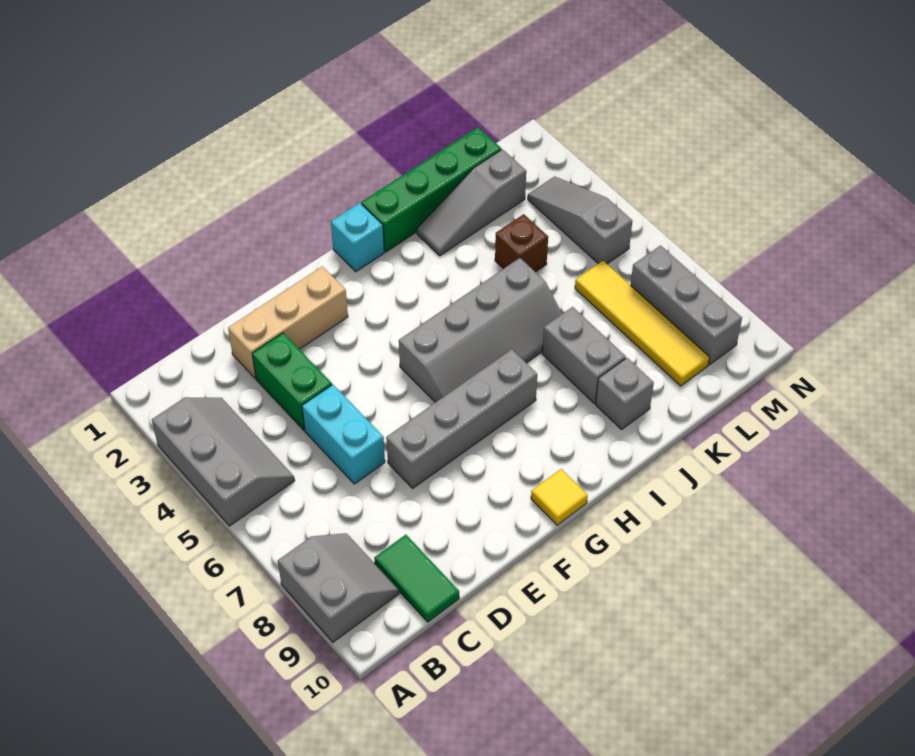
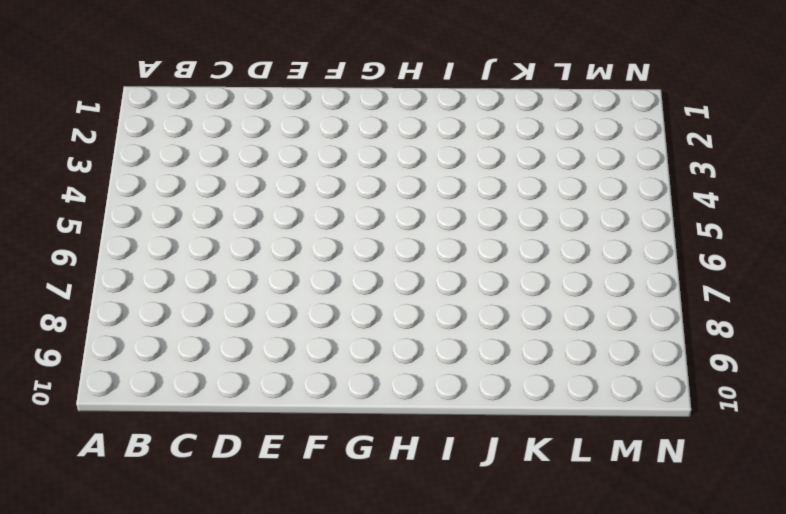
none -> grey 2x3 slope [152,397,295,526]
none -> grey 2x2 slope [278,533,399,642]
none -> green 1x2 tile [374,535,459,622]

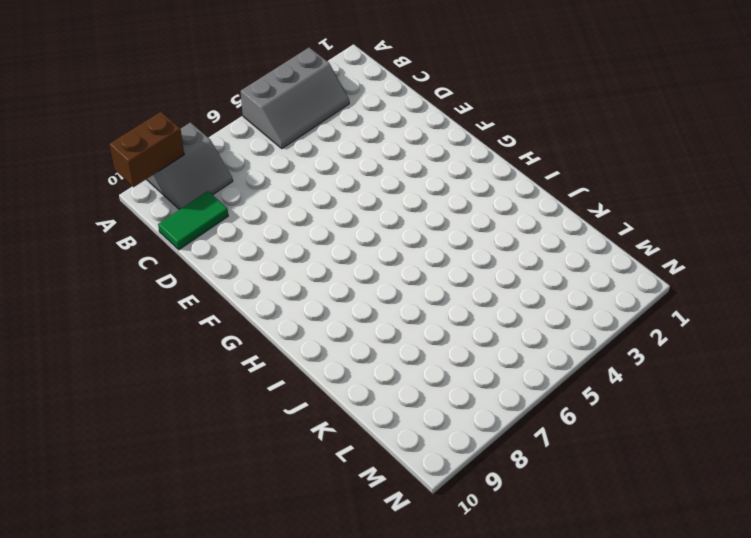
brown 1x2 brick [109,112,184,187] -> none
none -> tan 1x3 brick [228,266,348,379]
none -> green 1x2 brick [252,333,332,430]
none -> cyan 1x2 brick [302,385,385,484]

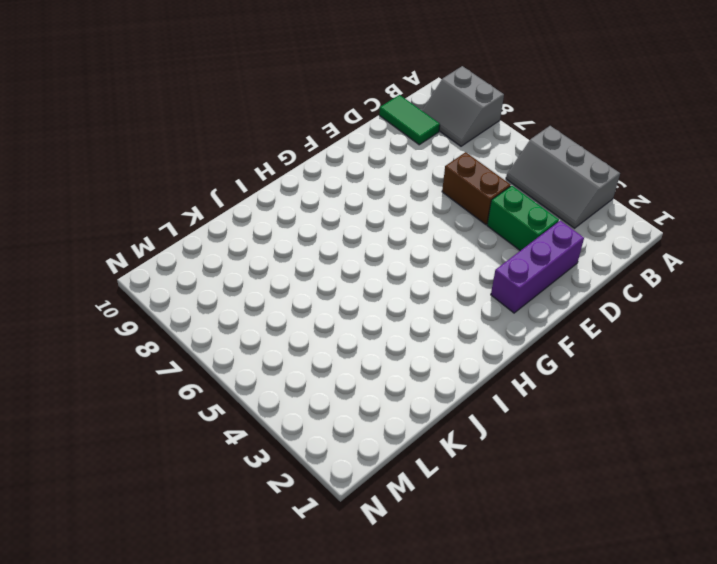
purple 1x3 brick [491,221,584,313] -> tan 1x3 brick [228,266,348,379]
brown 1x2 brick [442,152,511,225] -> cyan 1x2 brick [302,385,385,484]
none -> grey 1x4 brick [386,349,537,488]
none -> grey 2x4 slope [399,258,562,403]
none -> yellow 1x1 tile [531,469,588,525]

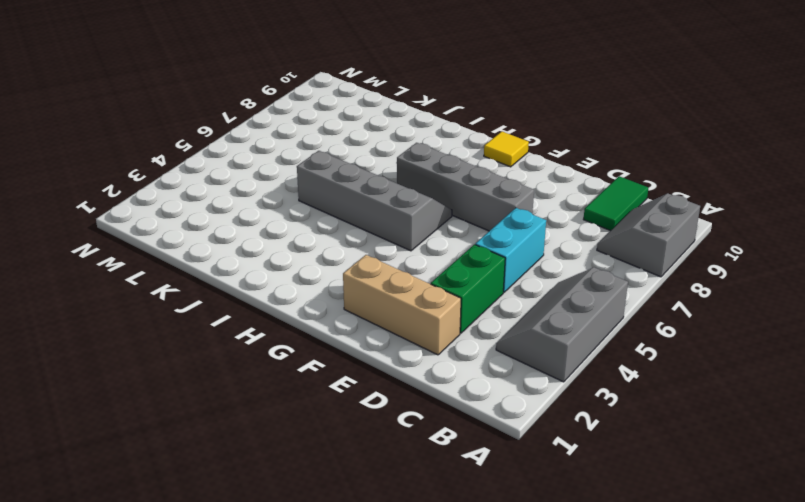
none -> cyan 1x1 brick [331,203,384,272]
none -> green 1x4 brick [361,127,501,252]
none -> grey 1x3 slope [416,149,526,256]

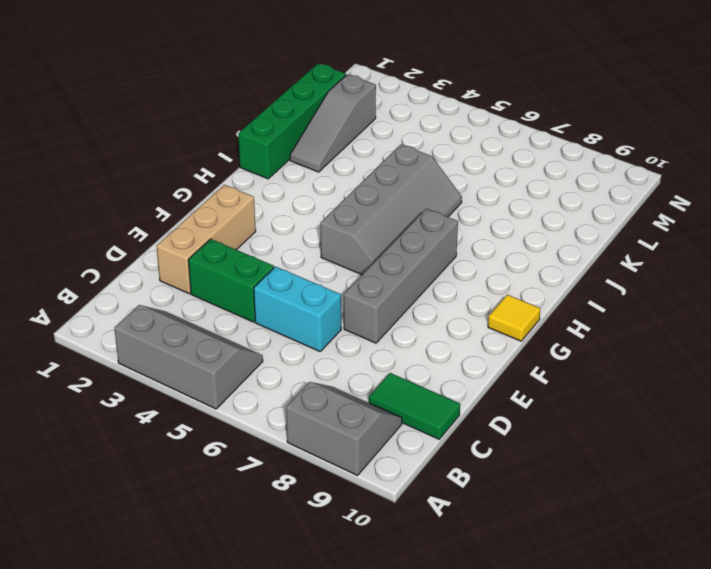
none -> cyan 1x1 brick [331,203,384,272]
none -> grey 1x2 brick [542,307,626,403]
none -> grey 1x1 brick [596,358,654,429]

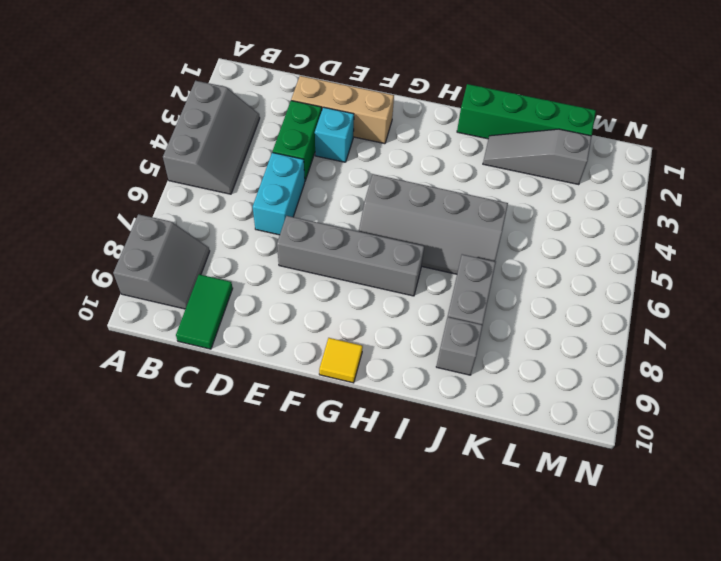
cyan 1x1 brick [315,107,354,162] -> cyan 1x1 brick moved to [331,203,384,272]
none -> brown 1x1 brick [495,214,548,272]
none -> yellow 1x4 tile [575,261,710,386]
none -> grey 1x3 slope [528,177,632,264]

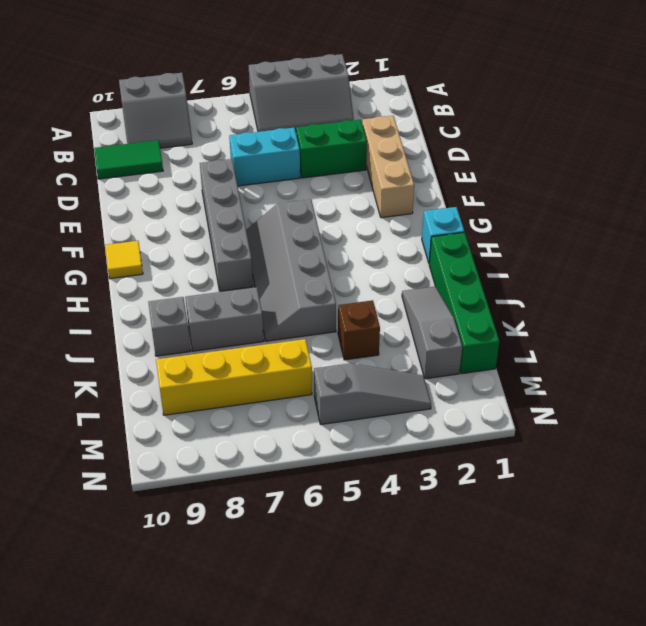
yellow 1x4 brick [156,339,312,415] -> yellow 1x4 tile [575,261,710,386]
none -> grey 1x3 brick [631,246,742,365]

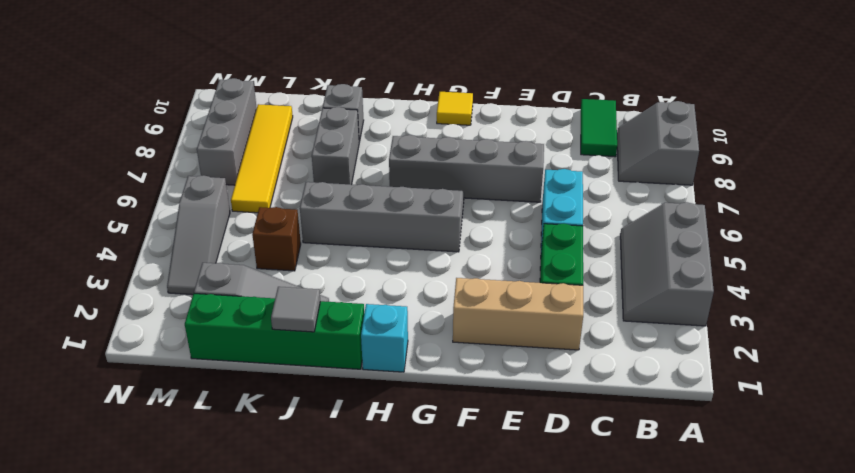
grey 1x1 tile [271,287,320,332] -> none

